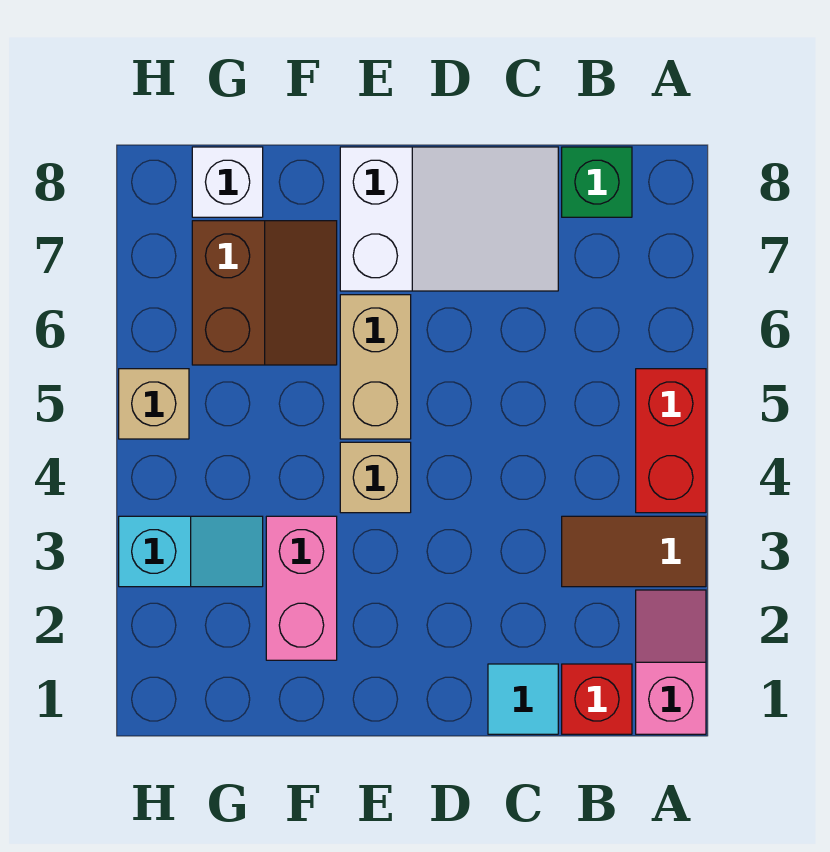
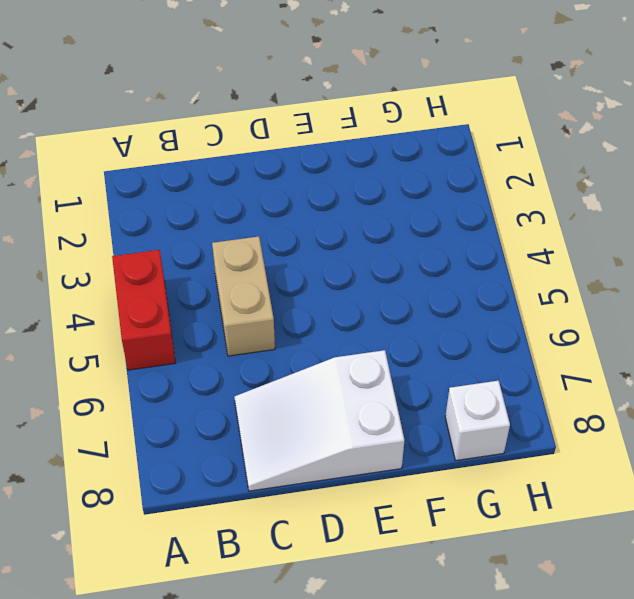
tan 1x2 brick [212,236,275,356] -> tan 1x2 brick moved to [340,295,411,439]
none -> pink 1x2 slope [636,590,706,734]
none -> brown 1x2 tile [562,516,706,587]
none -> red 1x1 brick [562,664,632,734]

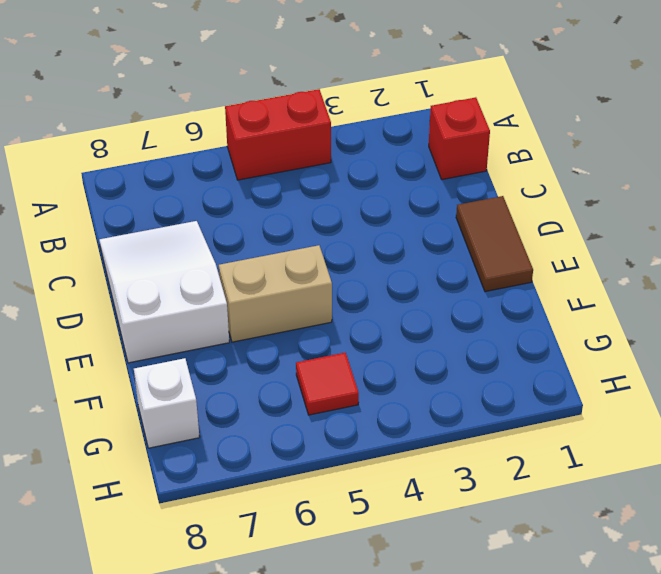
brown 1x2 tile [456,196,533,292] -> brown 1x2 tile moved to [562,516,706,587]
red 1x1 tile [296,353,359,415] -> none
none -> pink 1x2 slope [636,590,706,734]
none -> green 1x1 brick [562,147,632,217]
none -> cyan 1x1 tile [488,664,558,734]

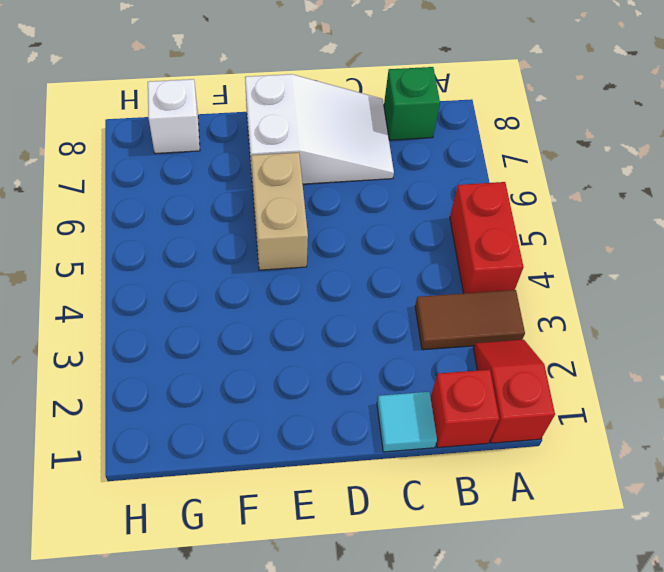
red 1x2 slope [473,340,555,443] -> pink 1x2 slope [636,590,706,734]
none -> tan 1x1 brick [340,442,411,513]
none -> pink 1x2 brick [266,516,337,660]
none -> brown 2x2 slope [192,221,337,365]

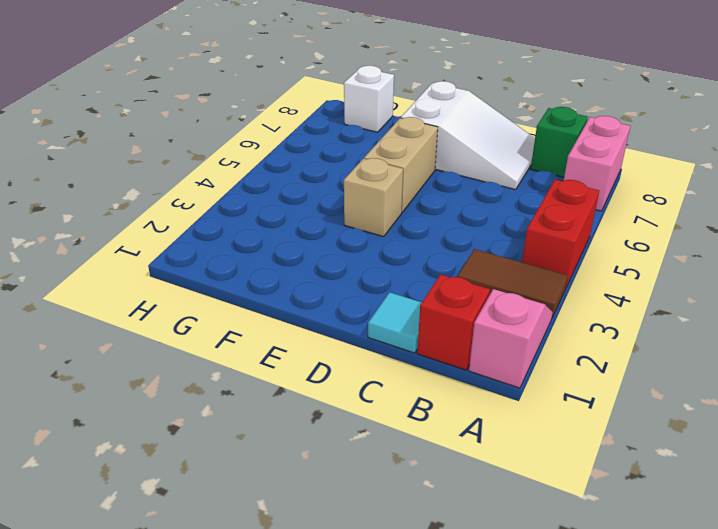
pink 1x2 brick [564,116,630,211] -> pink 1x2 brick moved to [266,516,337,660]
none -> brown 2x2 slope [192,221,337,365]
none -> cyan 1x2 slope [119,516,263,587]
none -> tan 1x1 brick [119,369,189,439]

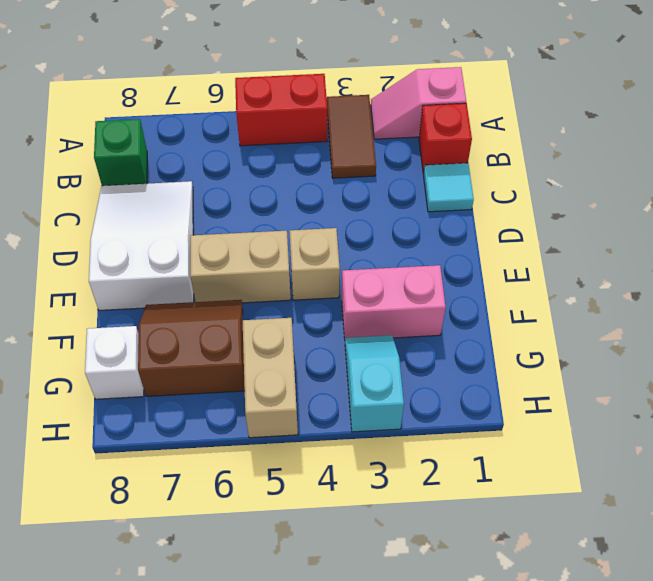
tan 1x2 brick [243,318,298,438] -> tan 1x1 brick [119,369,189,439]

